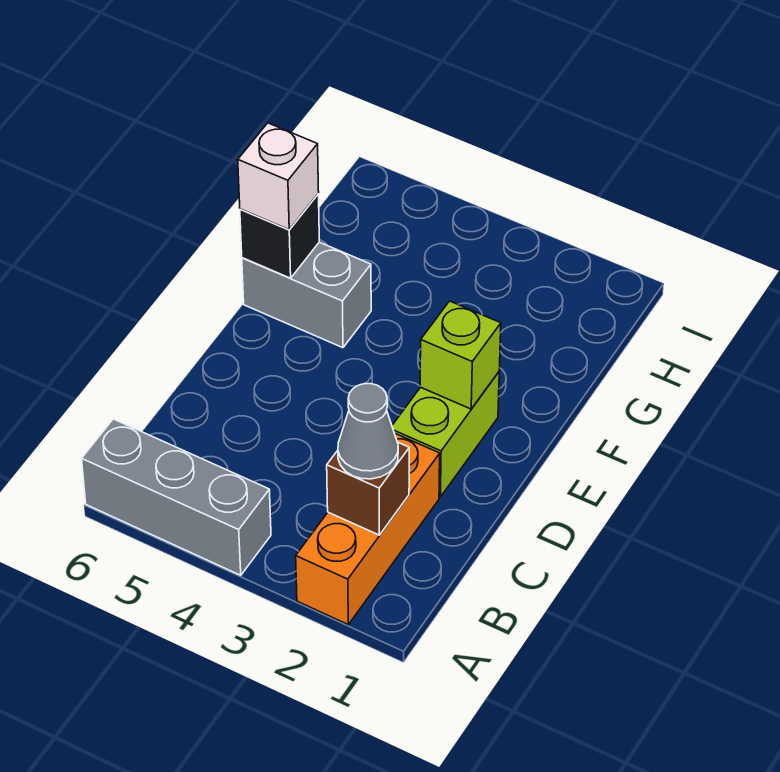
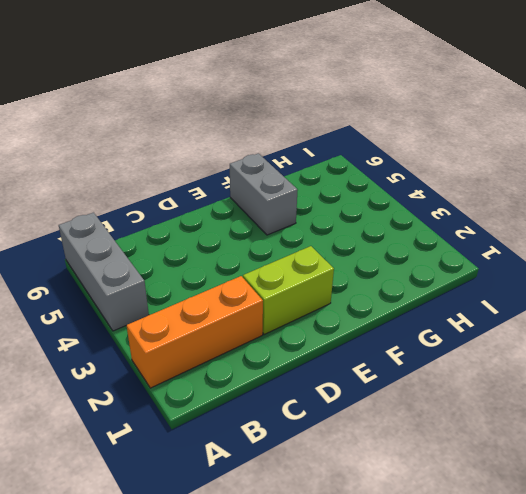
none -> brown 1x1 brick [327,442,409,535]
none -> lime 1x1 brick [420,301,501,409]

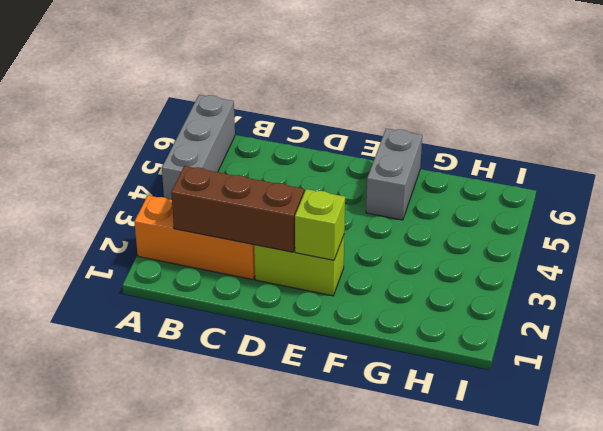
brown 1x3 brick [171,166,304,252] -> brown 1x1 brick [327,442,409,535]
none -> black 1x1 brick [240,194,319,278]
none -> grey 1x1 cone [338,384,398,479]

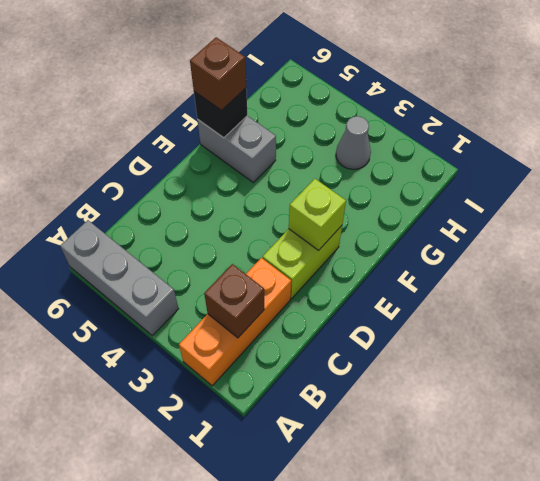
brown 1x1 brick [190,37,246,110] -> white 1x1 brick [238,123,319,230]
grey 1x1 cone [336,116,371,169] -> grey 1x1 cone moved to [338,384,398,479]

